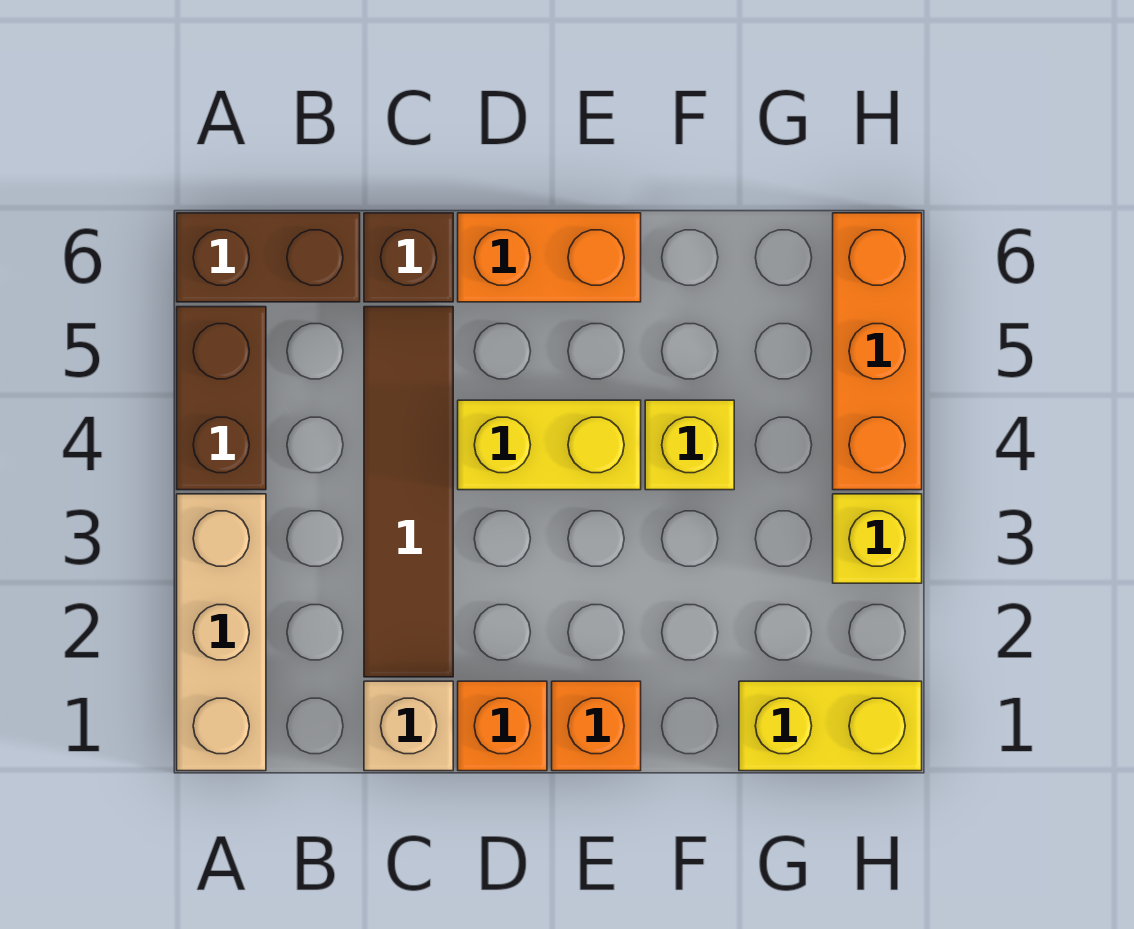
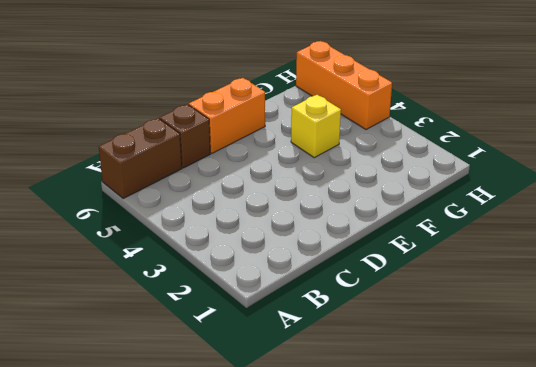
none -> tan 1x3 brick [177,494,266,771]
none -> brown 1x2 brick [177,307,266,490]
none -> tan 1x1 brick [364,681,453,771]

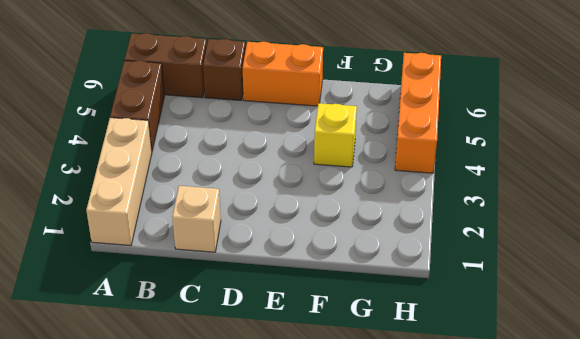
none -> brown 1x4 tile [364,307,453,677]
none -> orange 1x1 brick [458,681,547,771]
none -> yellow 1x2 brick [458,400,641,490]

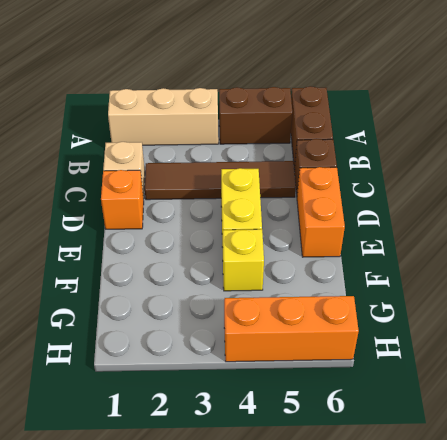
none -> orange 1x1 brick [552,681,641,771]
none -> yellow 1x2 brick [739,681,922,771]
none -> yellow 1x1 brick [833,494,922,583]

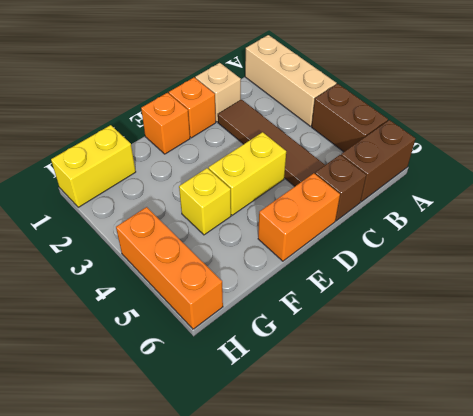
none -> yellow 1x1 brick [833,494,922,583]

